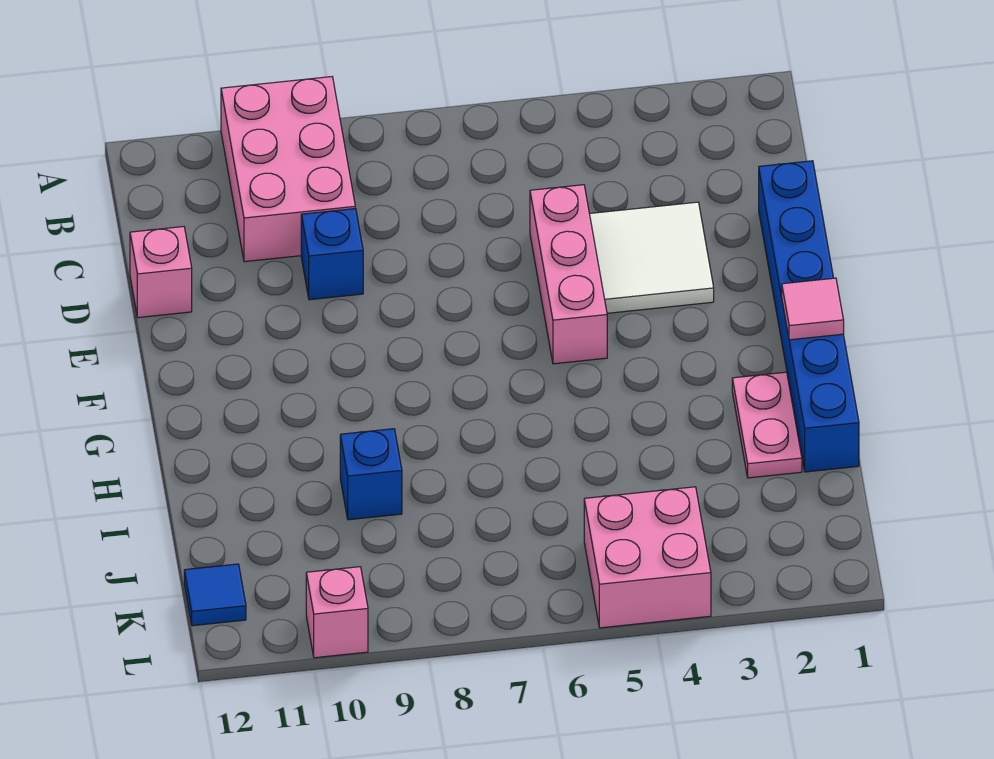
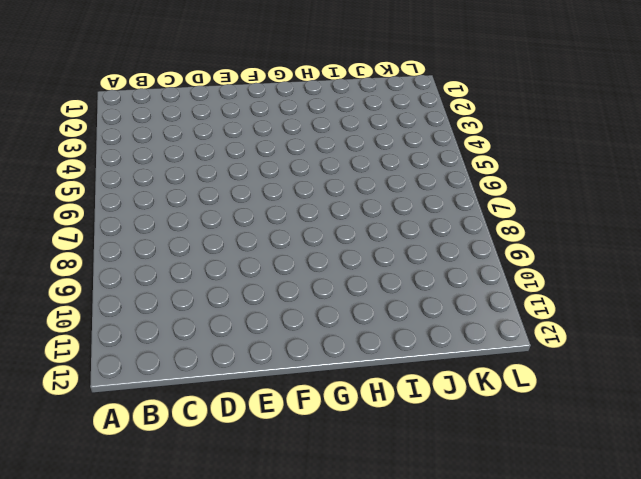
none -> pink 2x3 brick [221,77,355,262]
none -> blue 1x6 brick [759,161,859,472]
none -> white 2x2 tile [590,202,714,313]

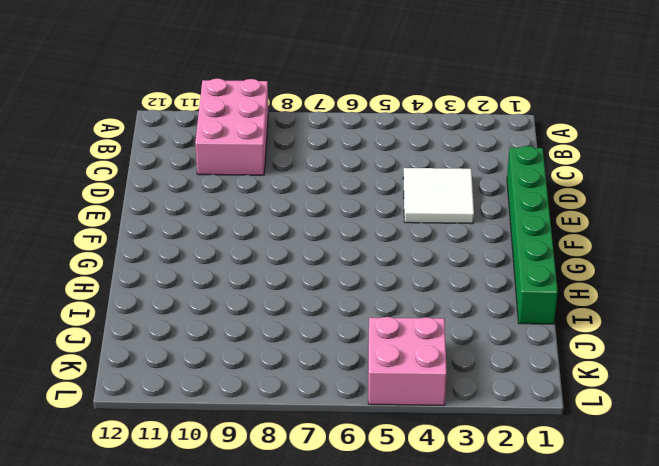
green 1x6 brick [507,146,558,324] -> blue 1x6 brick [759,161,859,472]
none -> pink 1x3 brick [530,185,607,364]
none -> blue 1x1 brick [301,209,363,300]
none -> pink 1x1 brick [130,227,192,318]

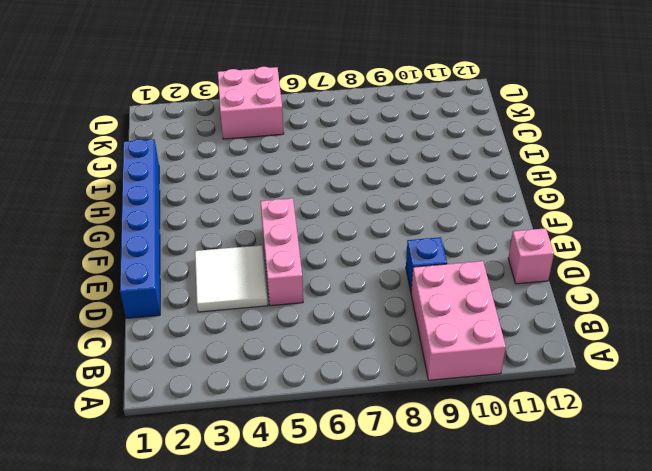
none -> pink 1x2 plate [732,372,802,478]
none -> blue 1x1 brick [340,429,402,520]
none -> blue 1x1 tile [184,564,246,626]

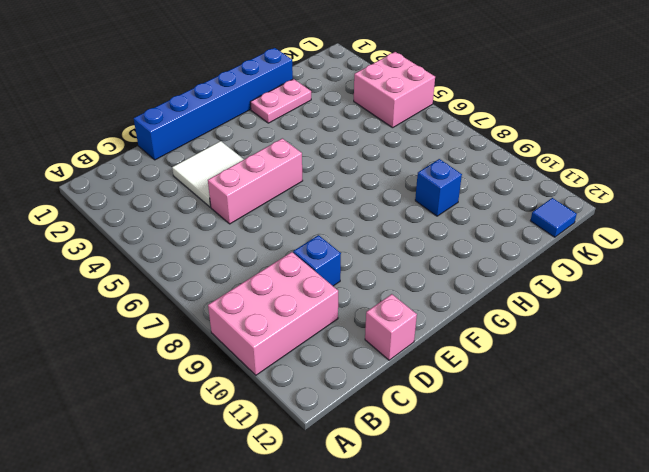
none -> pink 1x1 brick [306,567,368,658]
none -> pink 1x1 tile [782,278,844,340]

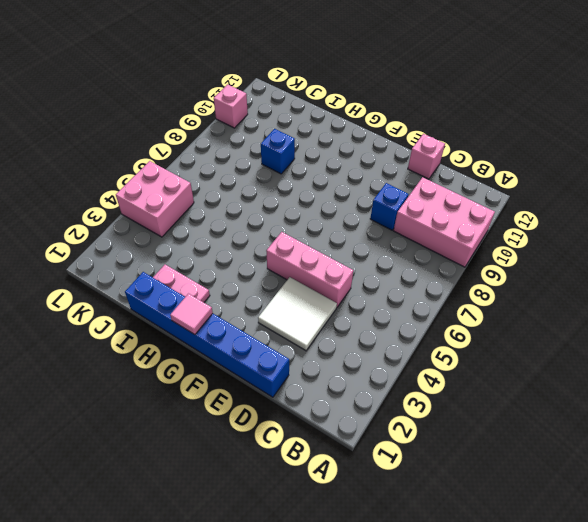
none -> blue 1x1 tile [184,564,246,626]

